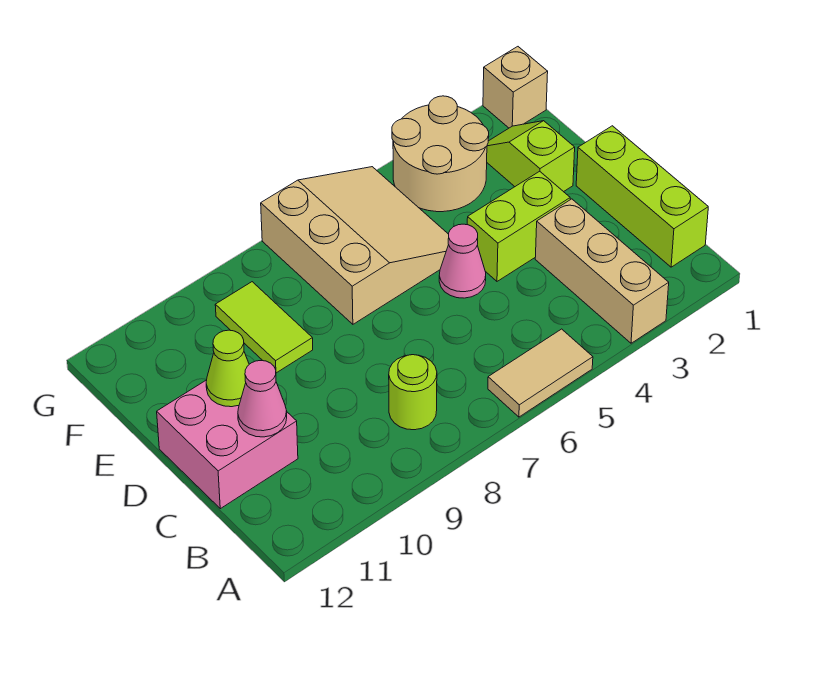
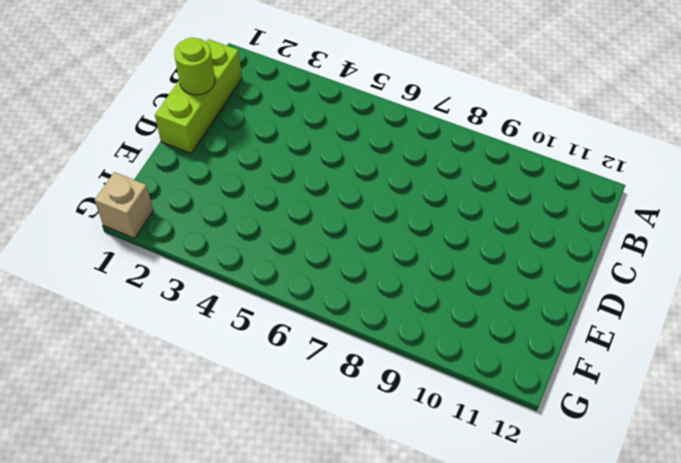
lime 1x1 round brick [174,38,215,95] -> lime 1x1 round brick moved to [389,355,437,430]
none -> tan 1x3 brick [535,199,669,343]
none -> tan 1x2 tile [488,329,593,417]
none -> pink 2x2 brick [157,380,298,509]

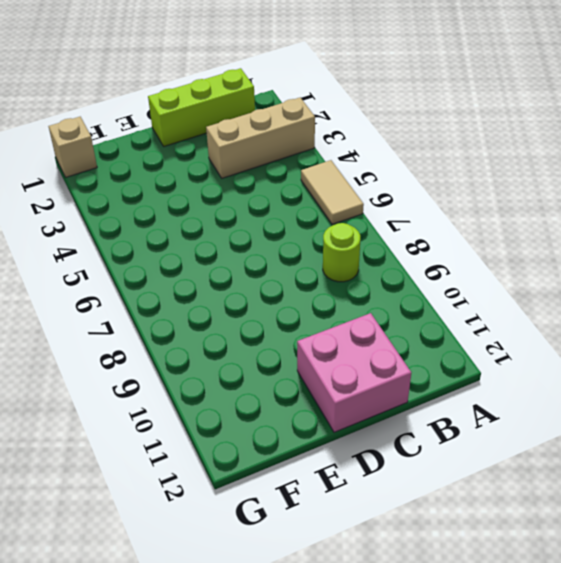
none -> lime 1x2 brick [467,171,570,281]
none -> pink 1x1 cone [439,224,486,298]
none -> lime 1x2 slope [487,121,575,192]

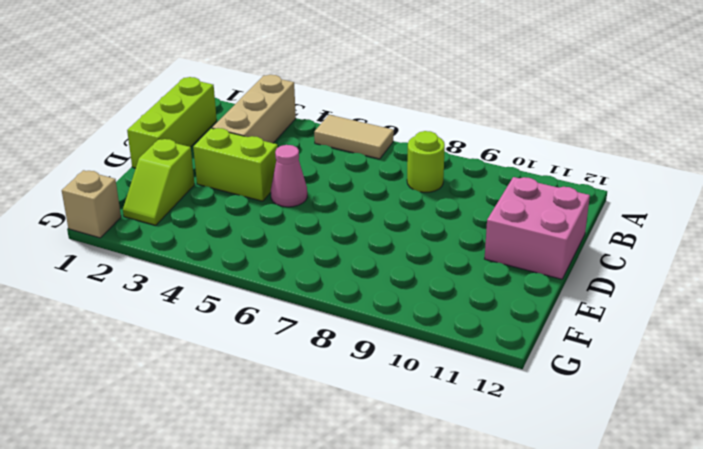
none -> tan 3x3 slope [261,167,449,324]
none -> lime 1x2 tile [215,282,313,373]
none -> tan 2x2 round brick [392,96,489,212]

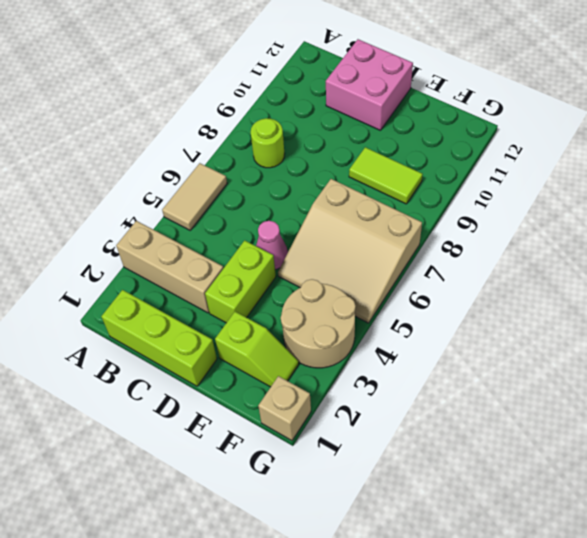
none -> pink 1x1 cone [238,361,287,437]
none -> lime 1x1 cone [206,330,249,407]

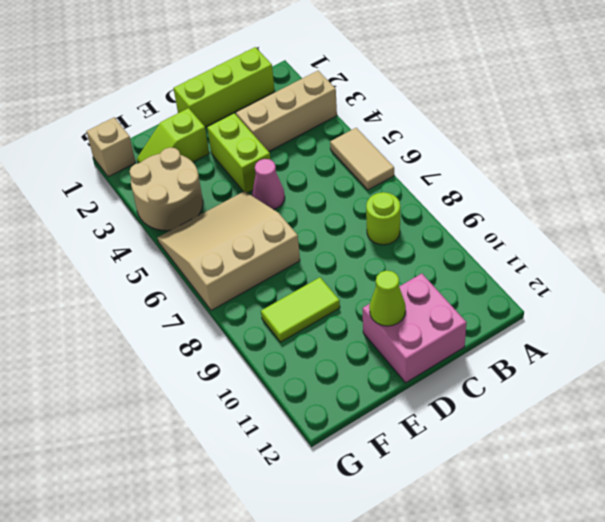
none -> pink 1x1 cone [238,361,287,437]

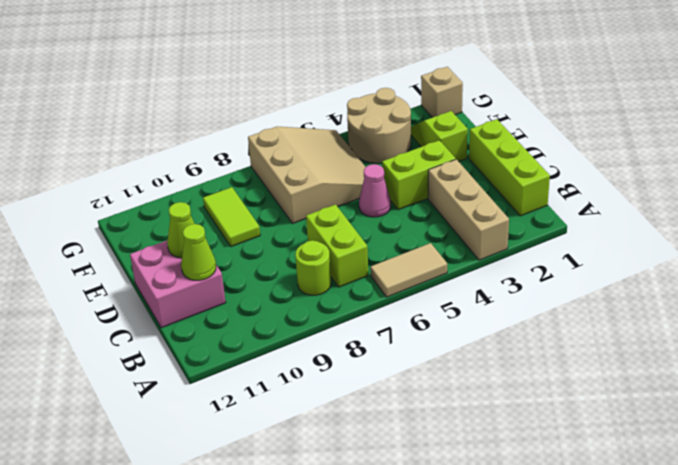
lime 1x2 brick [306,205,368,287] -> none
lime 1x1 cone [181,224,216,280] -> pink 1x1 cone [238,361,287,437]

